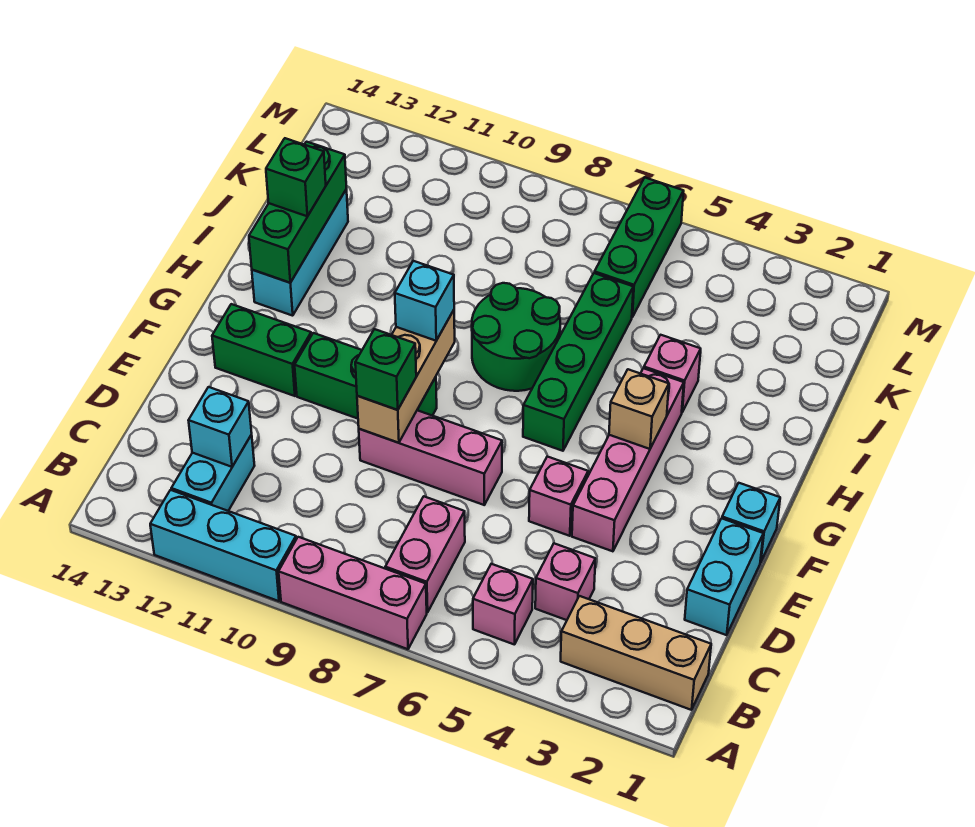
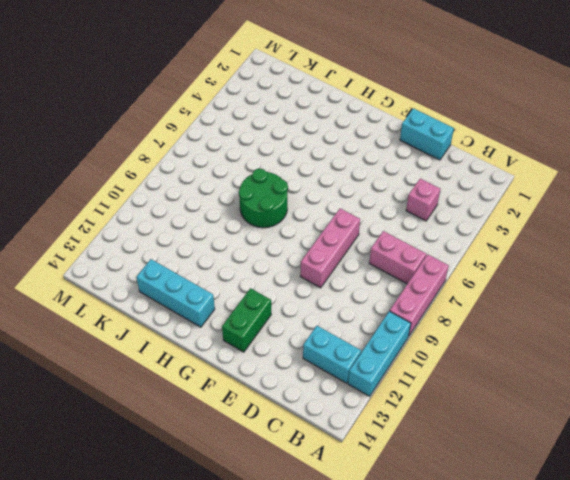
none -> tan 1x3 brick [561,596,711,710]
none -> pink 1x1 brick [473,564,533,645]
none -> pink 1x4 brick [572,368,684,551]

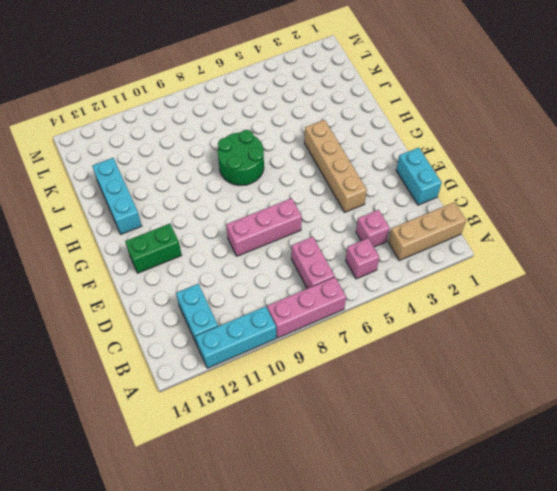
tan 1x4 brick [304,120,367,212] -> pink 1x4 brick [572,368,684,551]
none -> pink 1x1 brick [529,457,588,536]
none -> cyan 1x1 brick [722,483,780,562]
none -> green 1x3 brick [295,333,437,419]

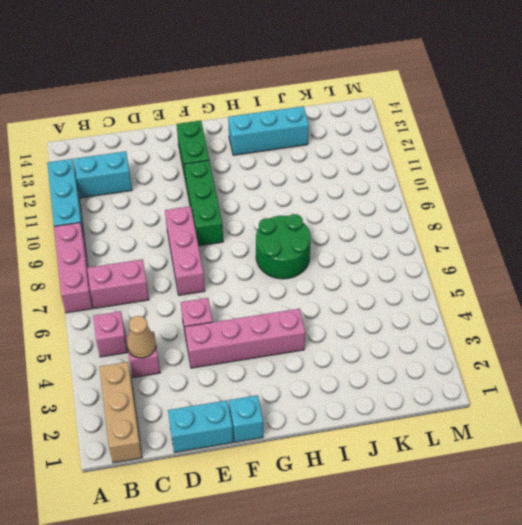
tan 1x1 cone [127,316,156,358] -> none
none -> green 1x4 brick [523,273,633,451]
none -> pink 1x1 brick [644,335,701,412]
none -> green 1x3 brick [594,178,684,317]

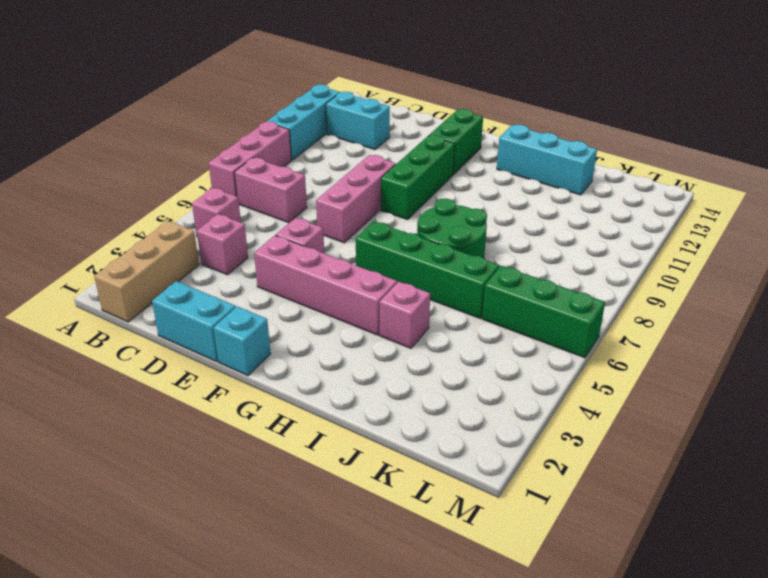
none -> cyan 1x1 brick [188,387,252,467]
none -> tan 1x3 brick [357,310,455,443]
none -> tan 1x1 brick [609,369,669,449]

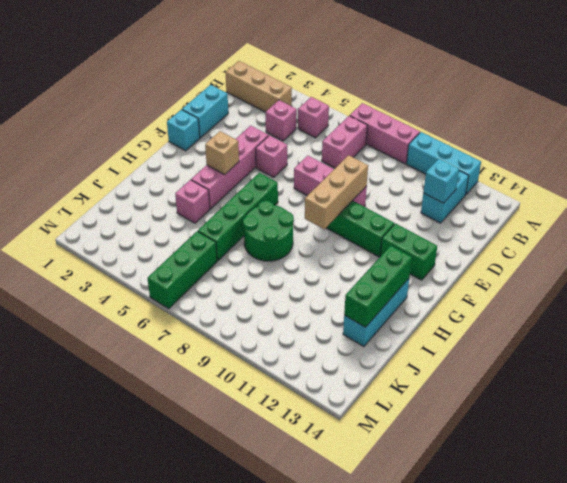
none -> green 1x1 brick [355,329,416,410]
none -> cyan 1x1 brick [395,261,454,341]
none -> green 1x1 brick [266,138,326,216]

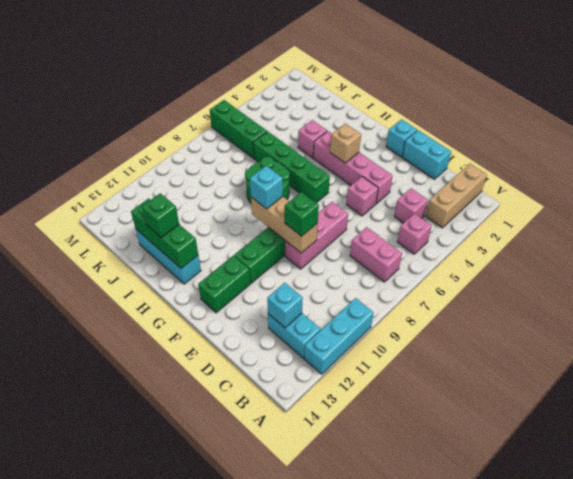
none -> pink 1x3 brick [279,537,427,649]

